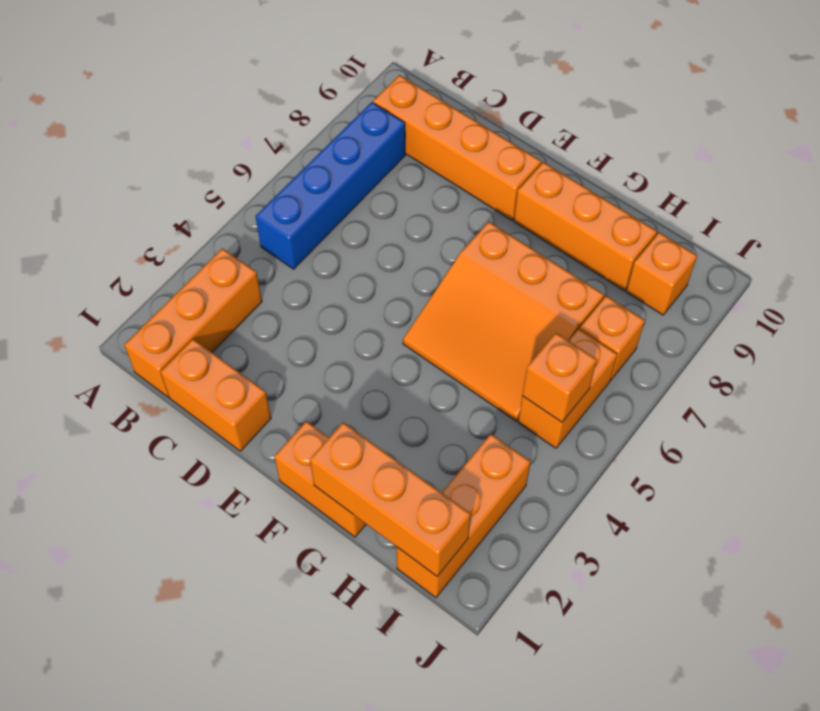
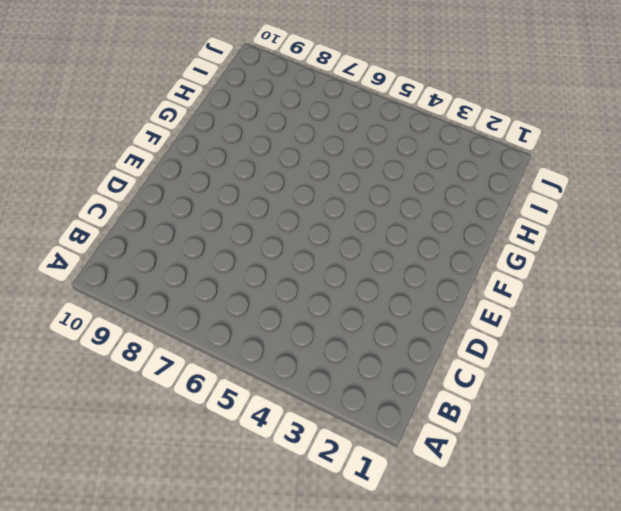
none -> orange 1x3 brick [124,248,262,397]
none -> blue 1x4 brick [255,102,405,269]
none -> orange 1x4 brick [373,75,541,220]

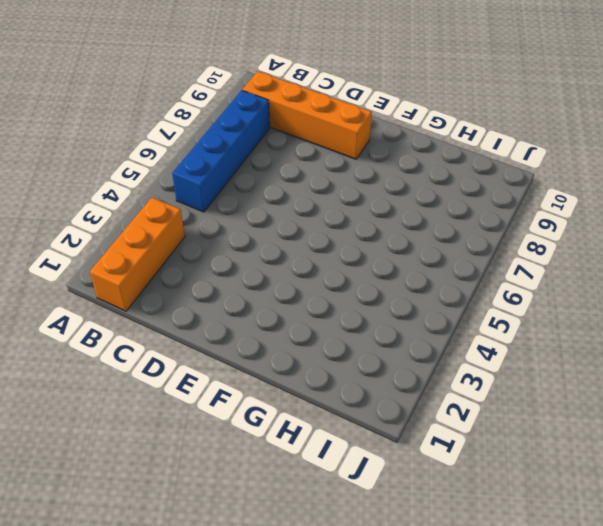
none -> orange 1x2 brick [161,339,271,451]
none -> orange 1x2 brick [274,421,366,537]
none -> orange 3x3 slope [403,222,604,421]

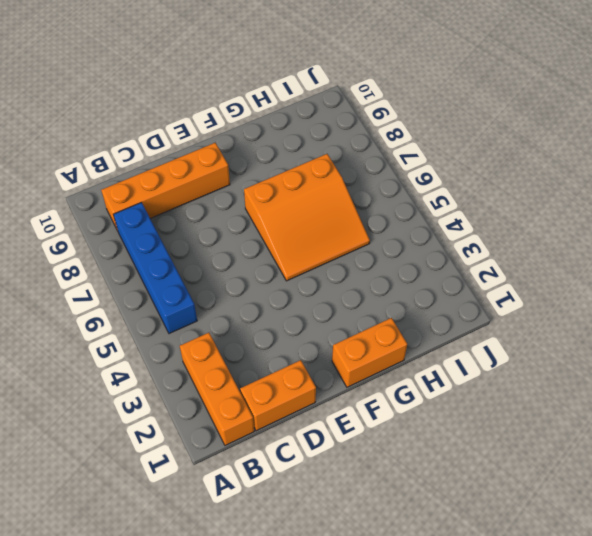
none -> orange 1x3 brick [514,162,657,290]
none -> orange 1x3 brick [396,434,531,598]
none -> orange 1x2 brick [518,329,617,448]

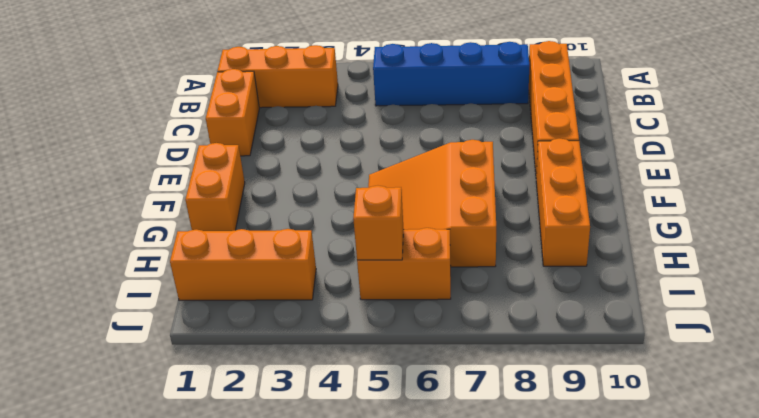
none -> orange 1x1 brick [580,296,645,380]
none -> orange 1x1 brick [626,232,697,315]
none -> orange 1x3 brick [310,422,471,576]

